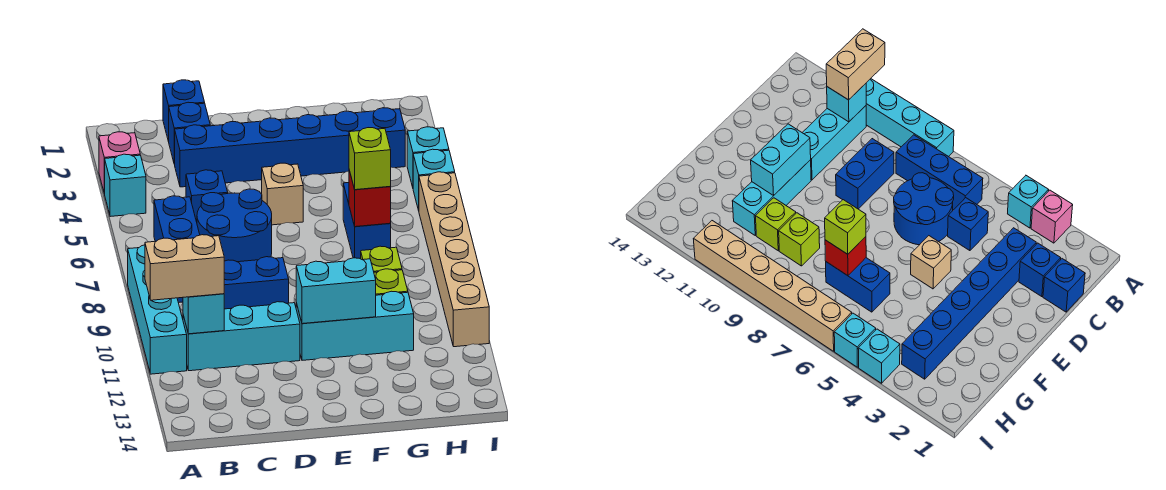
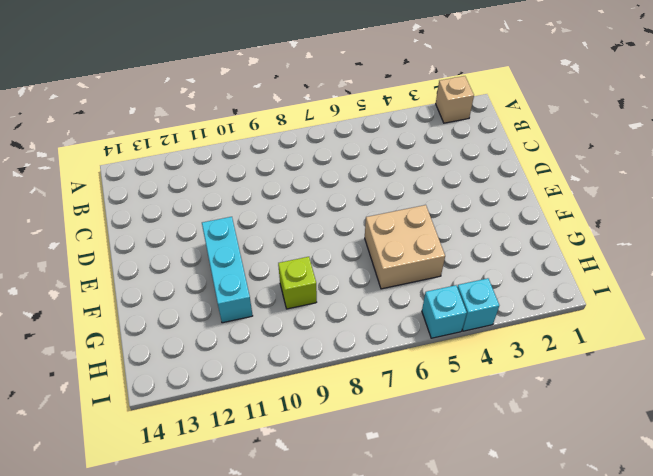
tan 1x1 brick [436,76,474,123] -> tan 1x1 brick moved to [262,163,303,225]
tan 2x2 brick [365,205,445,289] -> blue 1x2 brick [343,183,391,259]
none -> pink 1x1 brick [99,132,140,194]
none -> cyan 1x1 brick [105,154,146,217]
none -> cyan 1x4 brick [128,245,187,374]

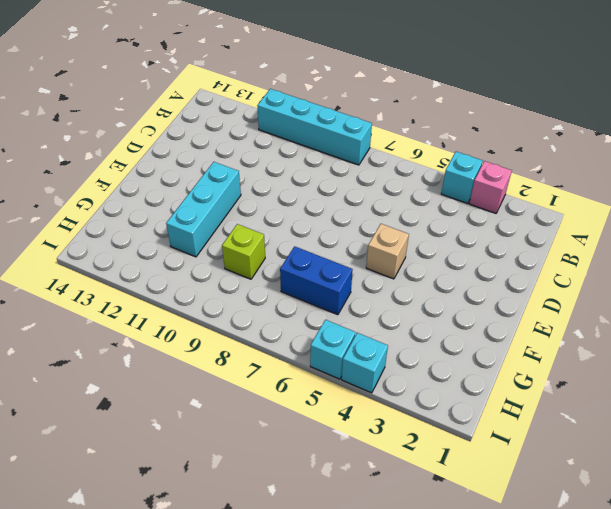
none -> blue 1x3 brick [154,196,200,303]
none -> cyan 1x3 brick [183,302,300,371]
none -> blue 1x1 brick [163,80,205,142]

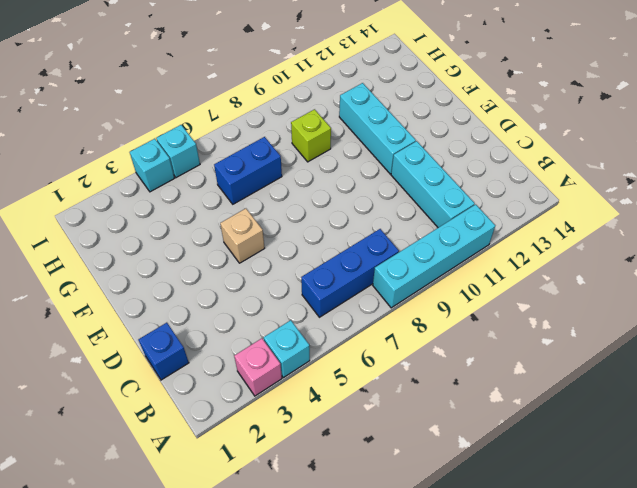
none -> blue 1x1 brick [169,102,210,164]
none -> blue 1x6 brick [175,108,405,187]
none -> blue 1x1 brick [186,170,228,222]

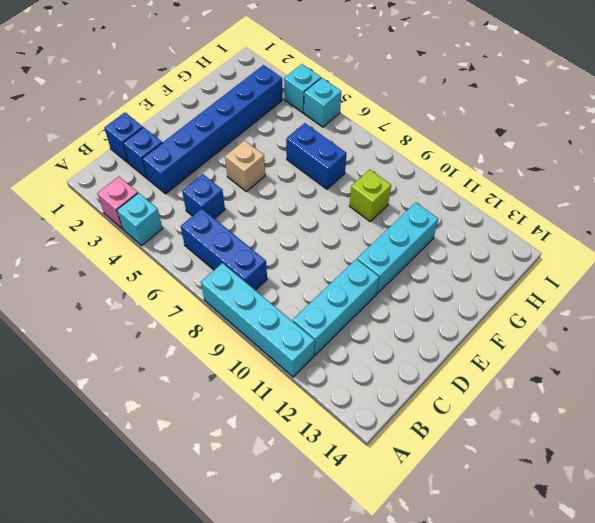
none -> blue 2x2 round brick [197,189,272,262]
none -> blue 1x2 brick [224,257,289,309]
none -> lime 1x1 brick [374,269,408,295]

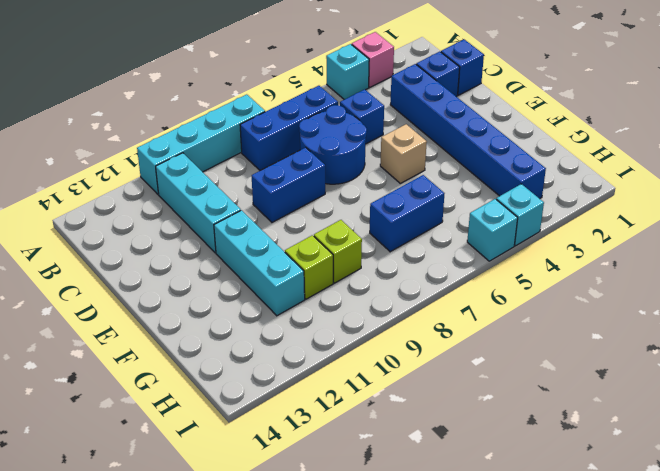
blue 1x2 brick [252,147,325,222] -> blue 1x2 brick turned to [224,257,289,309]
none -> tan 1x6 brick [419,172,489,347]
none -> cyan 1x1 brick [183,294,224,334]
none -> cyan 1x2 brick [296,258,376,324]

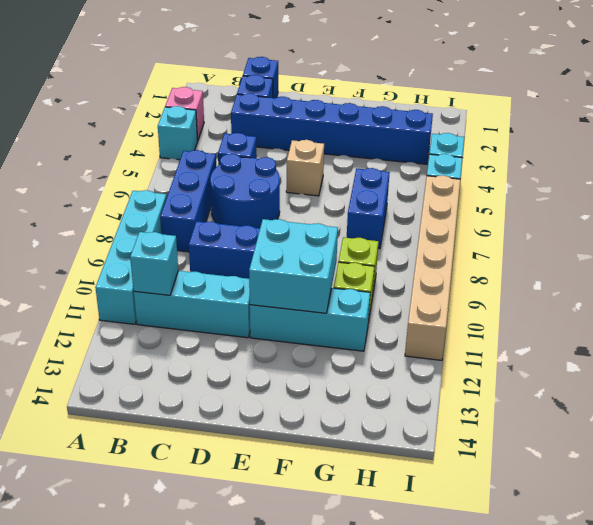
cyan 2x2 brick [249,219,338,313] -> cyan 1x2 brick [296,258,376,324]
none -> red 1x1 brick [349,170,391,227]
none -> tan 1x2 brick [145,235,224,300]
none -> lime 1x1 brick [349,128,391,190]

